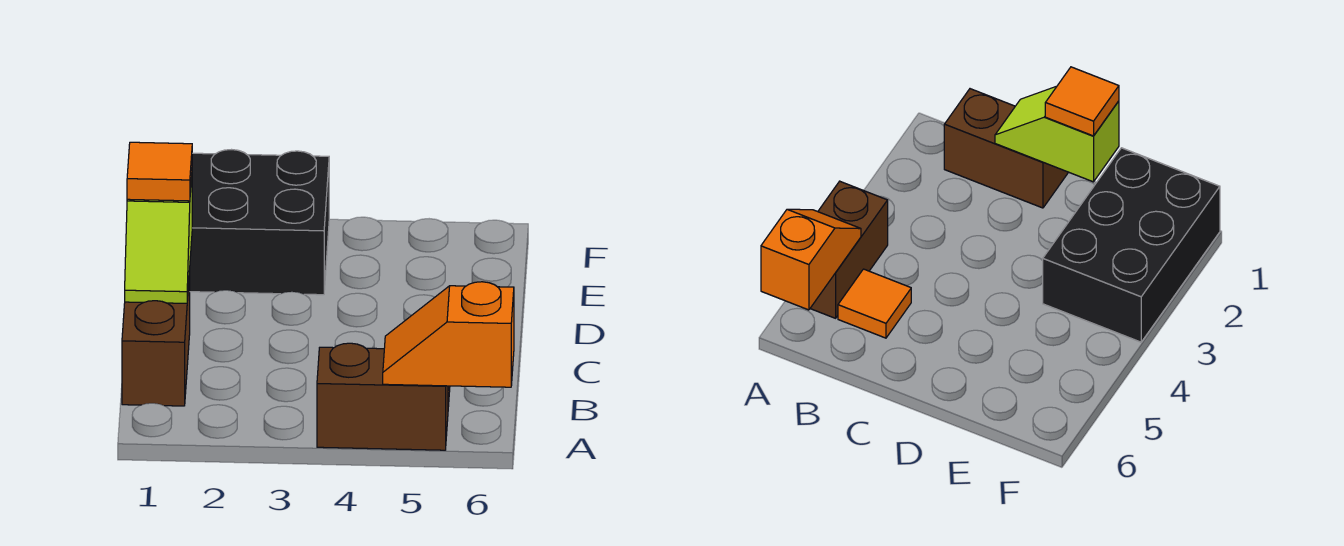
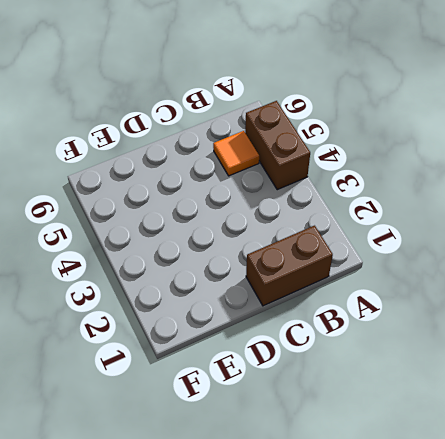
none -> black 2x3 brick [189,150,329,295]
none -> orange 1x2 slope [383,282,514,387]

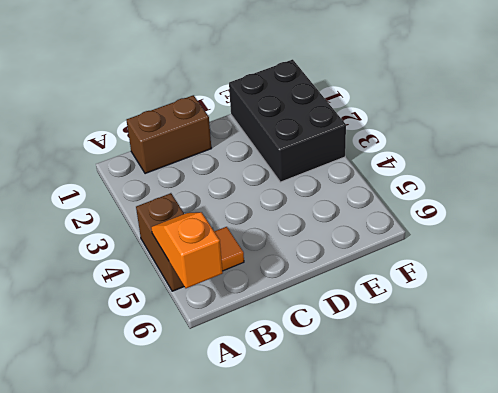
none -> lime 1x2 slope [125,177,192,303]
none -> orange 1x1 tile [127,142,192,201]

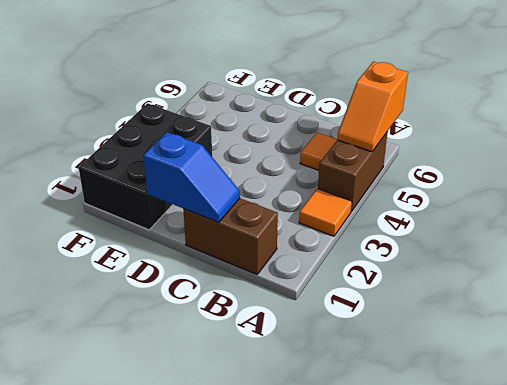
orange 1x1 tile [299,189,352,236] -> orange 1x1 tile moved to [127,142,192,201]
blue 1x2 slope [143,132,240,223] -> lime 1x2 slope [125,177,192,303]

